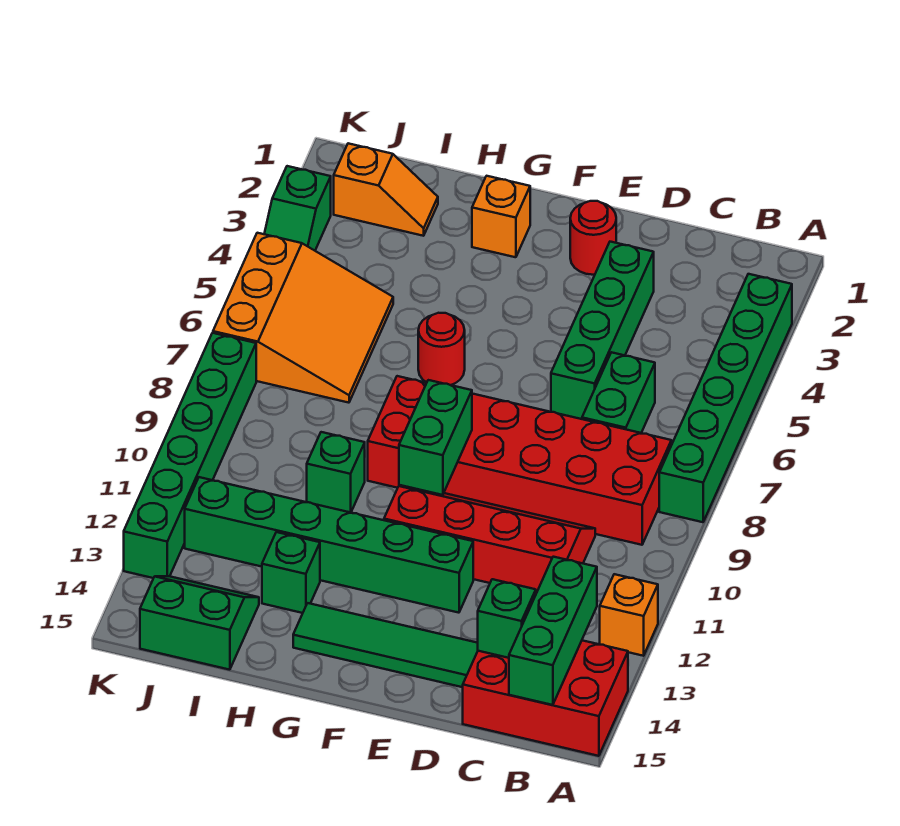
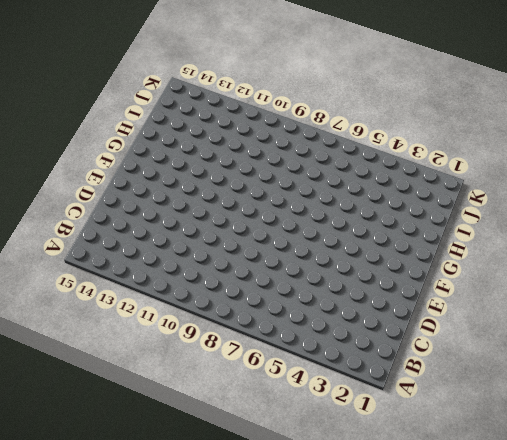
none -> green 1x6 brick [659,274,792,522]
none -> orange 1x1 brick [600,574,658,656]
none -> red 2x3 brick [463,640,628,756]

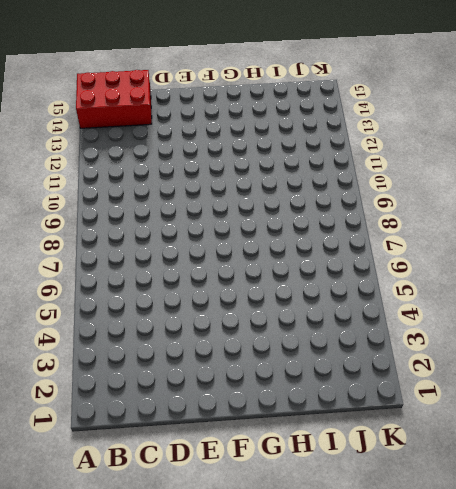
none -> green 1x6 brick [659,274,792,522]
none -> orange 1x1 brick [600,574,658,656]
none -> red 2x6 brick [368,376,671,545]

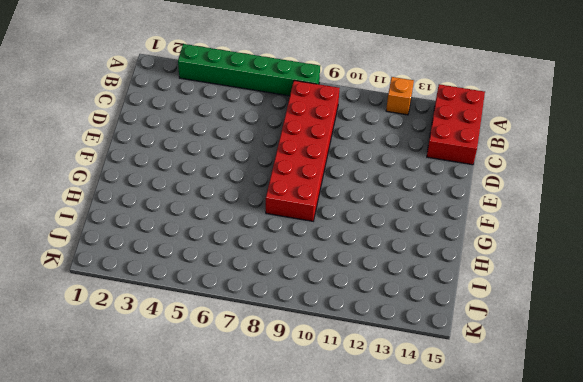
none -> green 1x2 brick [582,352,655,433]
none -> red 2x4 slope [384,486,595,593]
none -> green 1x4 brick [551,242,654,419]

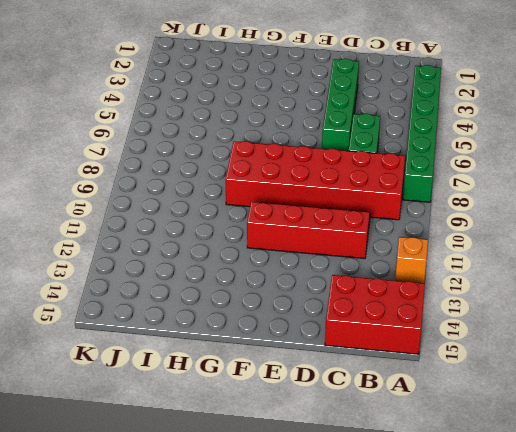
none -> green 1x4 tile [293,603,478,687]
none -> red 1x1 round brick [570,201,616,275]
none -> green 1x6 brick [185,477,473,613]

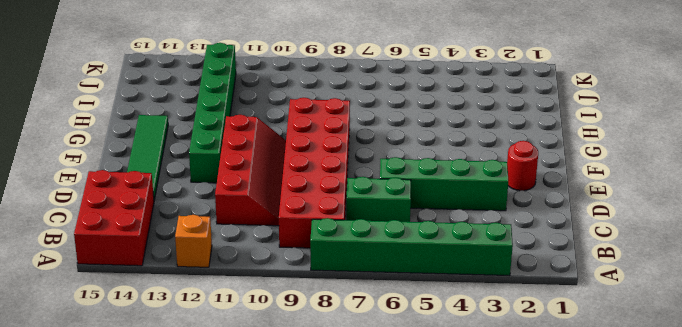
none -> orange 1x1 brick [472,176,530,257]
none -> red 1x1 round brick [418,313,465,385]
none -> green 1x1 brick [307,432,365,512]

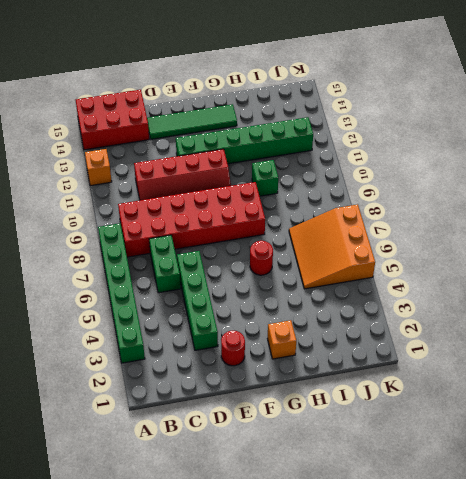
none -> green 1x1 brick [262,532,320,613]
none -> orange 1x2 slope [334,143,438,236]
none -> green 2x2 slope [140,576,259,670]

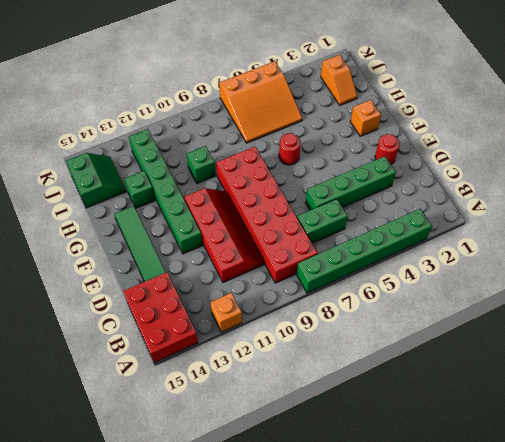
none -> green 1x2 slope [264,166,331,251]
none -> green 1x6 brick [124,333,256,578]
none -> green 1x3 brick [509,557,597,705]

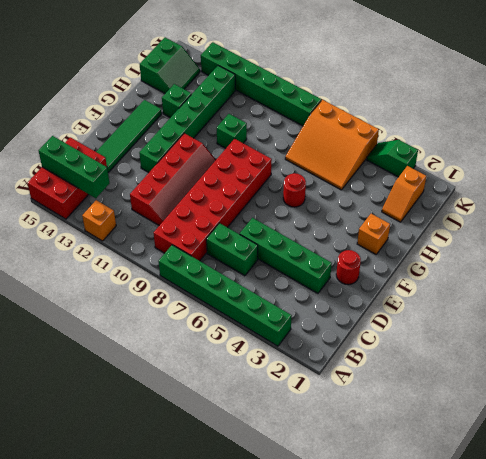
none -> green 1x1 brick [478,579,536,658]
none -> green 1x2 brick [399,380,472,495]

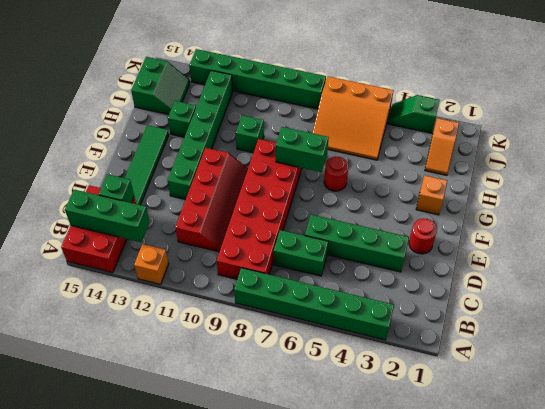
green 1x2 brick [276,127,329,172] -> green 1x2 brick moved to [399,380,472,495]

